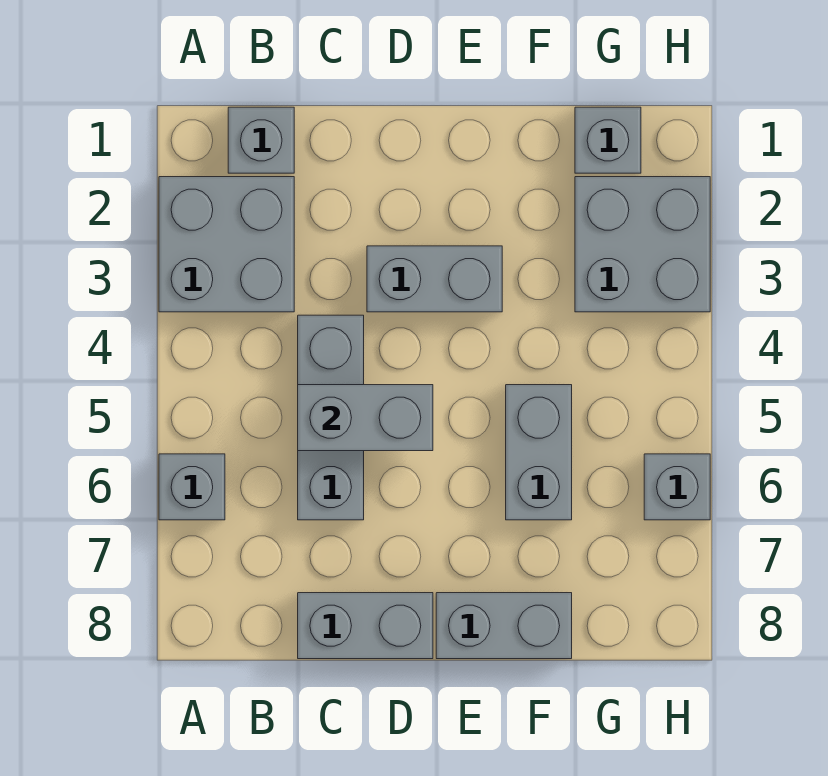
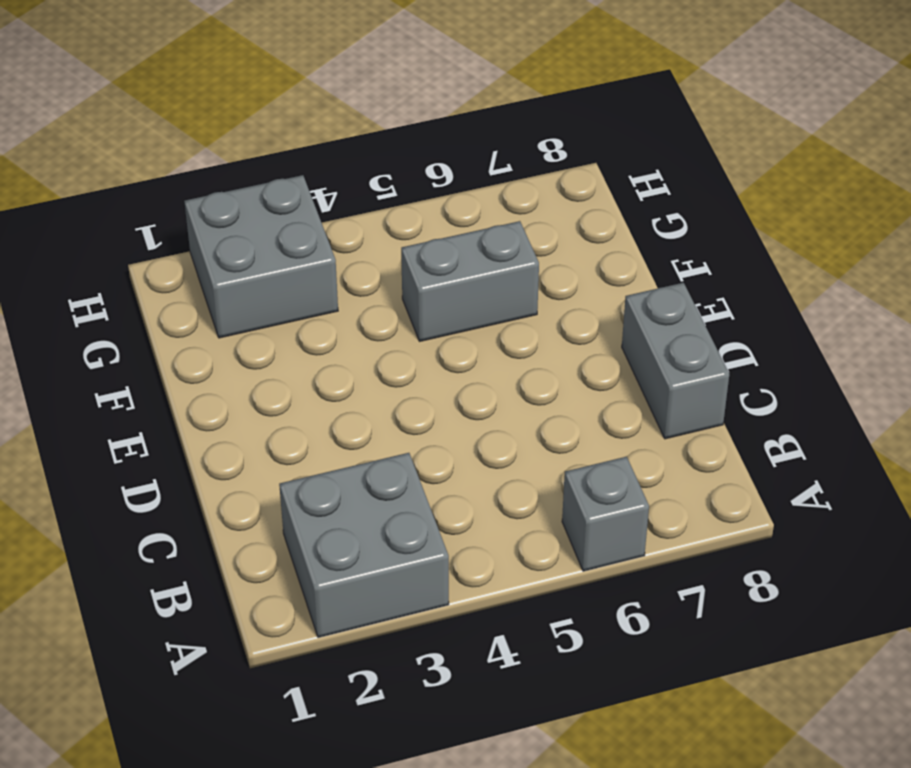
none -> grey 1x1 brick [228,107,294,173]
none -> grey 1x3 brick [298,315,364,520]
none -> grey 1x2 brick [367,246,502,312]

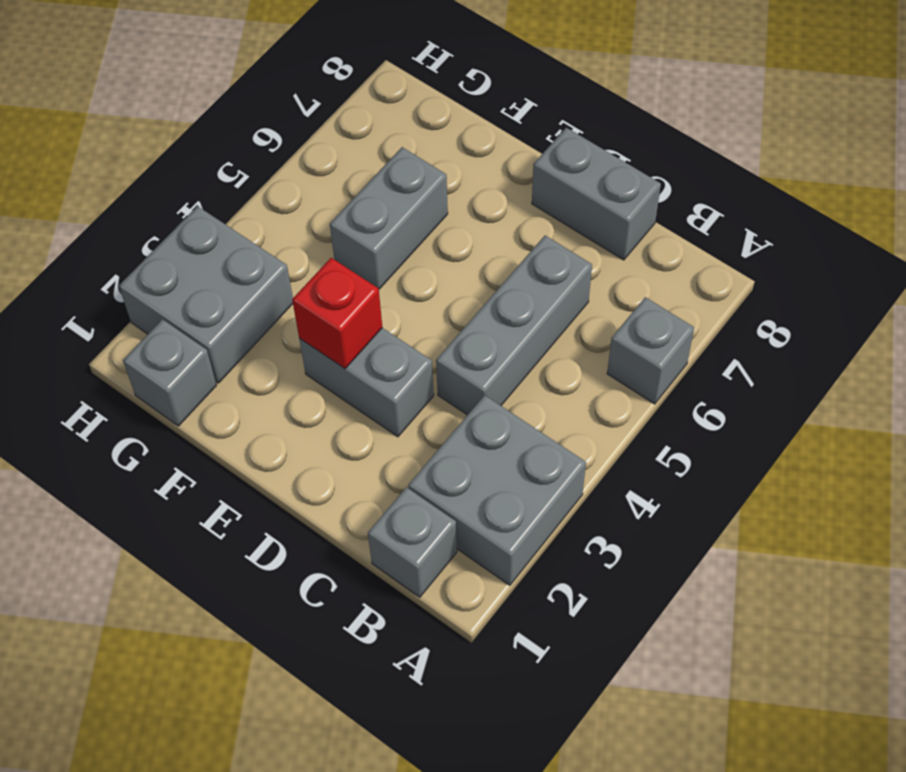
red 1x1 brick [292,258,382,369] -> none
none -> grey 1x2 brick [436,593,572,659]
none -> grey 1x1 brick [644,454,710,520]
none -> grey 1x2 brick [298,385,433,451]

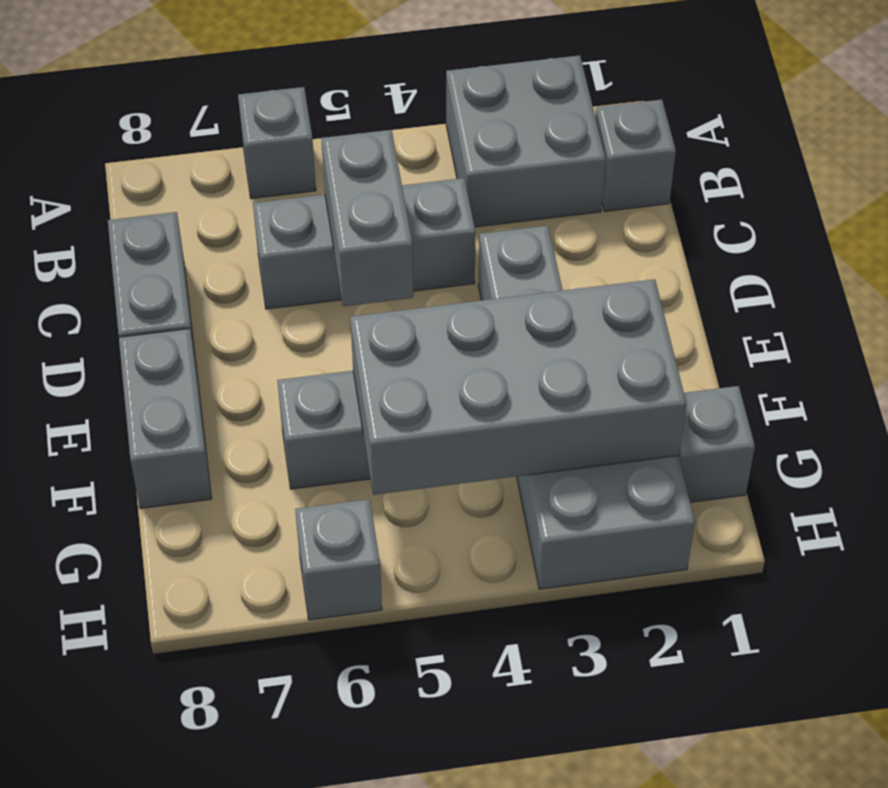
grey 2x4 brick [350,279,686,495] -> none

